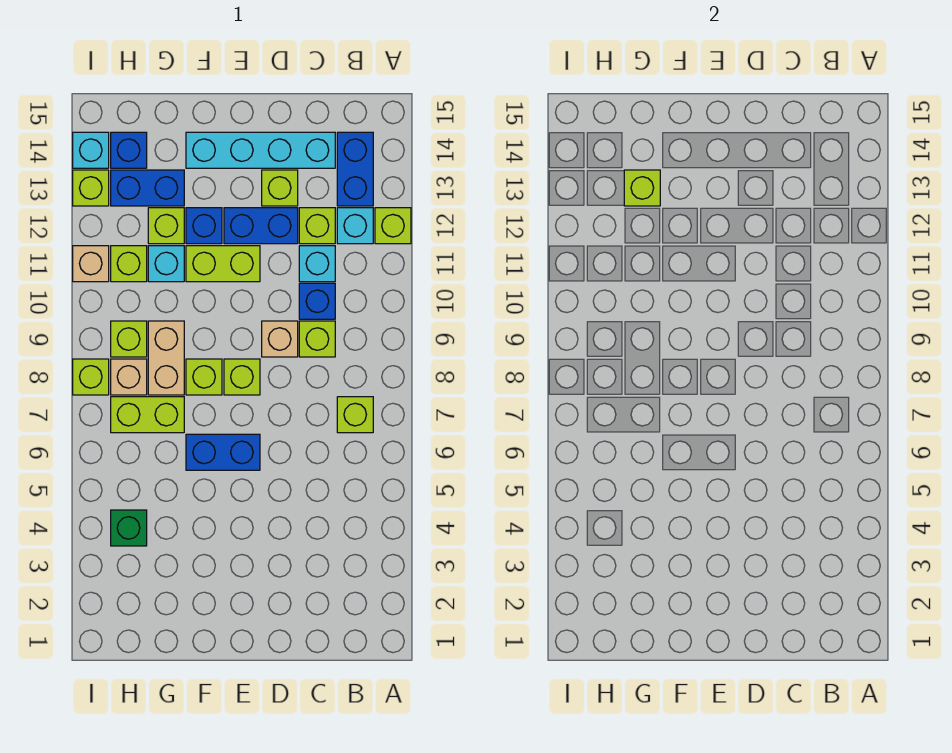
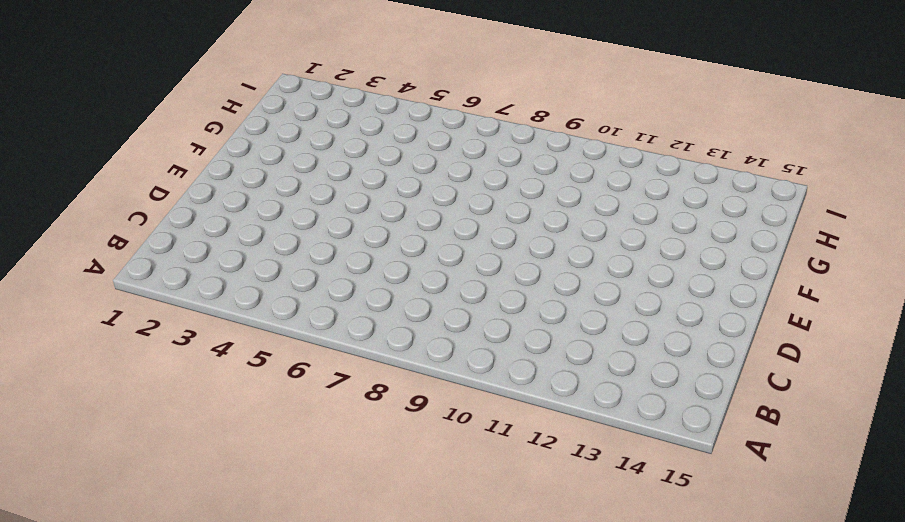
none -> lime 1x1 brick [375,208,411,244]
none -> lime 1x1 brick [337,397,373,433]
none -> cyan 1x1 brick [337,208,373,244]
none -> blue 1x2 brick [337,132,373,206]

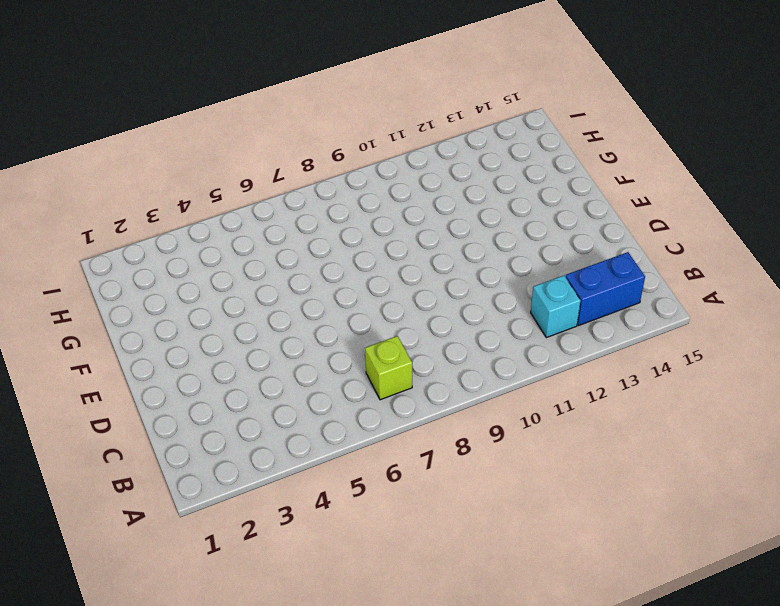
none -> lime 1x1 brick [375,208,411,244]
none -> lime 1x1 brick [299,321,335,357]
none -> blue 1x1 brick [299,283,335,319]
none -> cyan 1x1 brick [299,246,335,282]

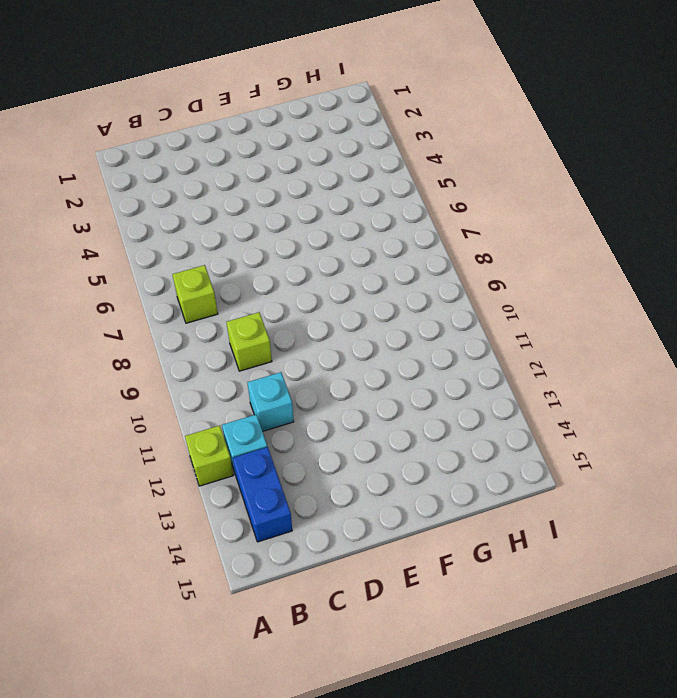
none -> blue 1x1 brick [299,283,335,319]
none -> lime 1x1 brick [299,208,335,244]
none -> cyan 1x4 brick [186,132,335,168]
none -> tan 1x1 brick [262,321,298,357]

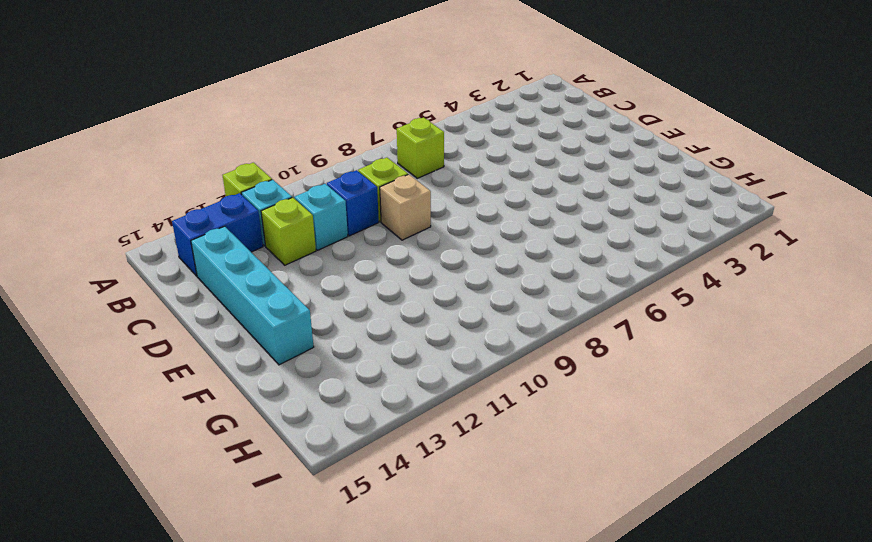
none -> blue 1x2 brick [224,208,298,244]
none -> lime 1x1 brick [262,170,298,206]
none -> blue 1x2 brick [186,434,260,470]
none -> lime 1x1 brick [224,359,260,395]

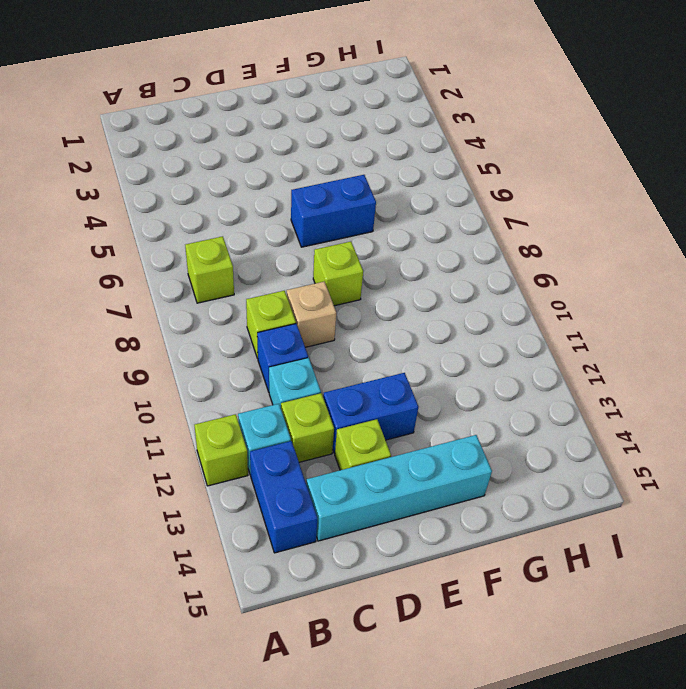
none -> lime 1x2 brick [186,246,260,282]
none -> lime 1x1 brick [186,359,222,395]
none -> blue 1x1 brick [186,208,222,244]
none -> lime 1x2 brick [111,397,184,433]

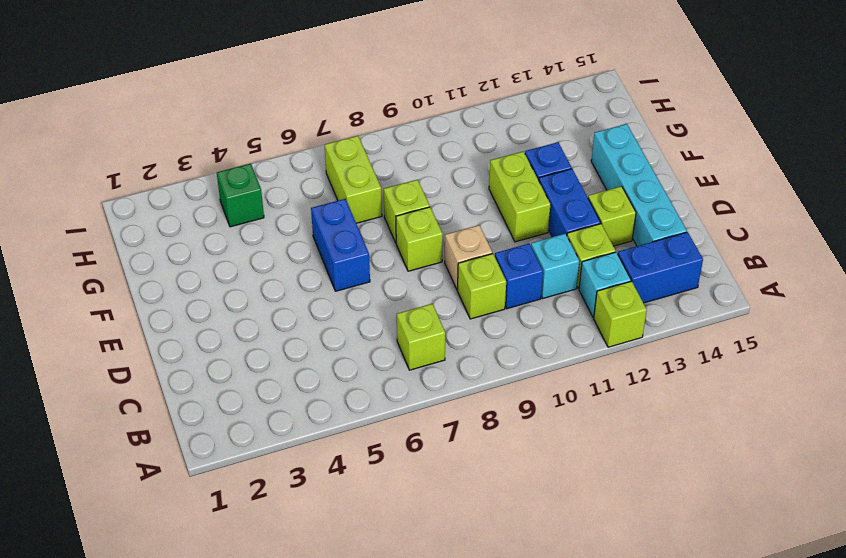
none -> tan 1x2 brick [148,321,184,395]
none -> cyan 1x1 brick [148,246,184,282]
none -> lime 1x1 brick [148,208,184,244]
none -> blue 1x2 brick [111,170,184,206]

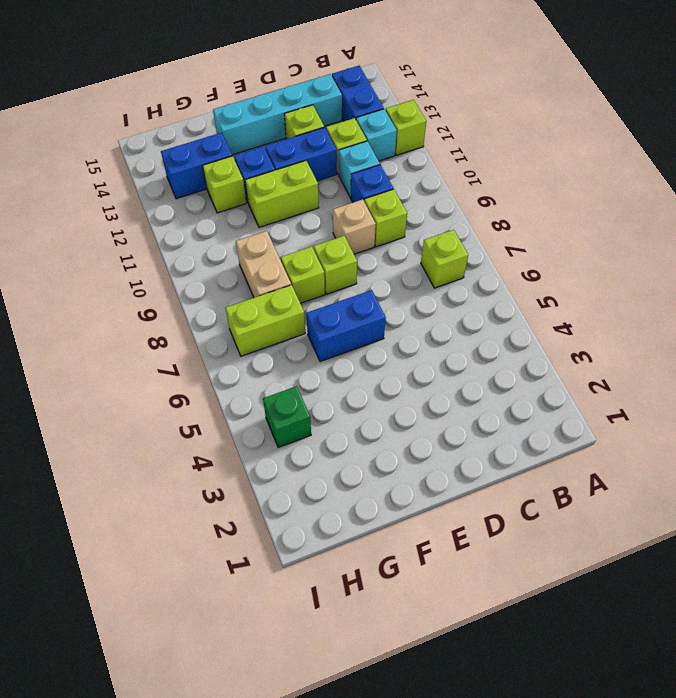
none -> cyan 1x1 brick [148,246,184,282]
none -> tan 1x1 brick [111,359,147,395]
none -> lime 1x1 brick [111,321,147,357]
none -> lime 1x1 brick [111,246,147,282]

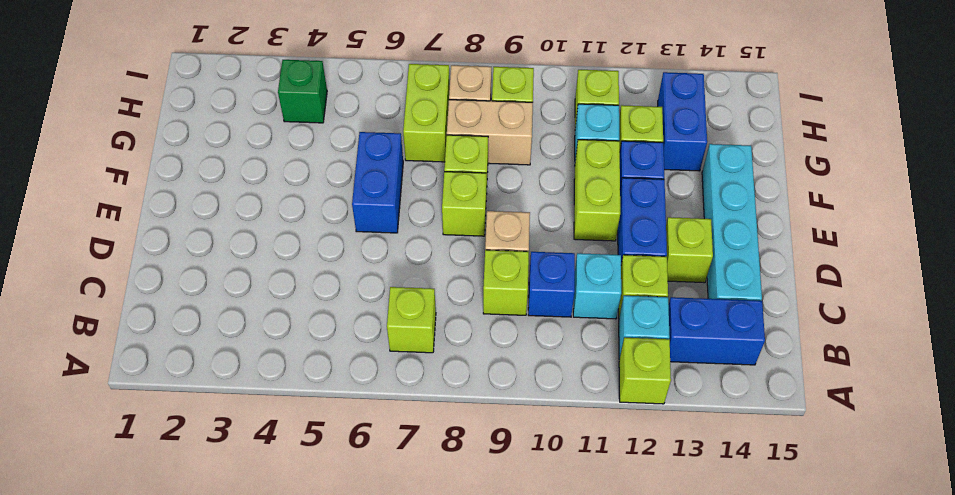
none -> blue 1x1 brick [111,132,147,168]
none -> lime 1x1 brick [73,359,109,395]
none -> tan 1x1 brick [73,246,109,282]
none -> lime 1x1 brick [73,170,109,206]

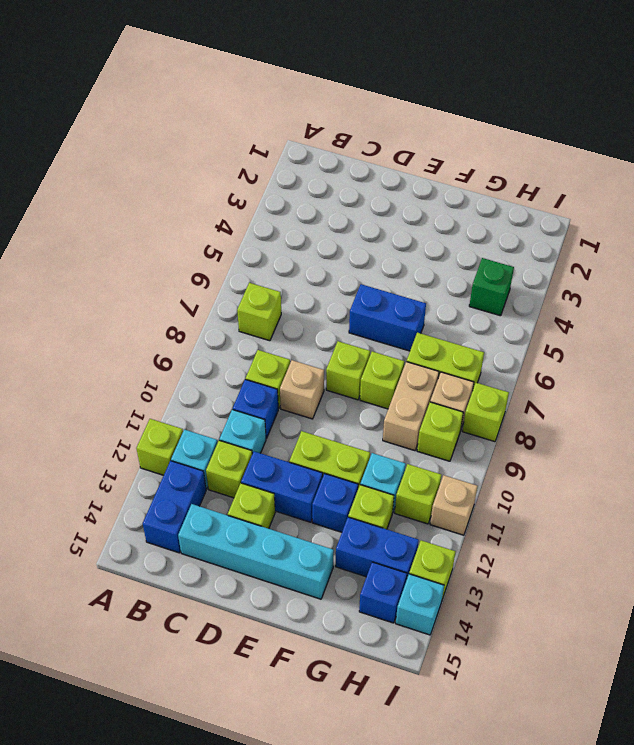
none -> lime 1x1 brick [624,170,660,206]

